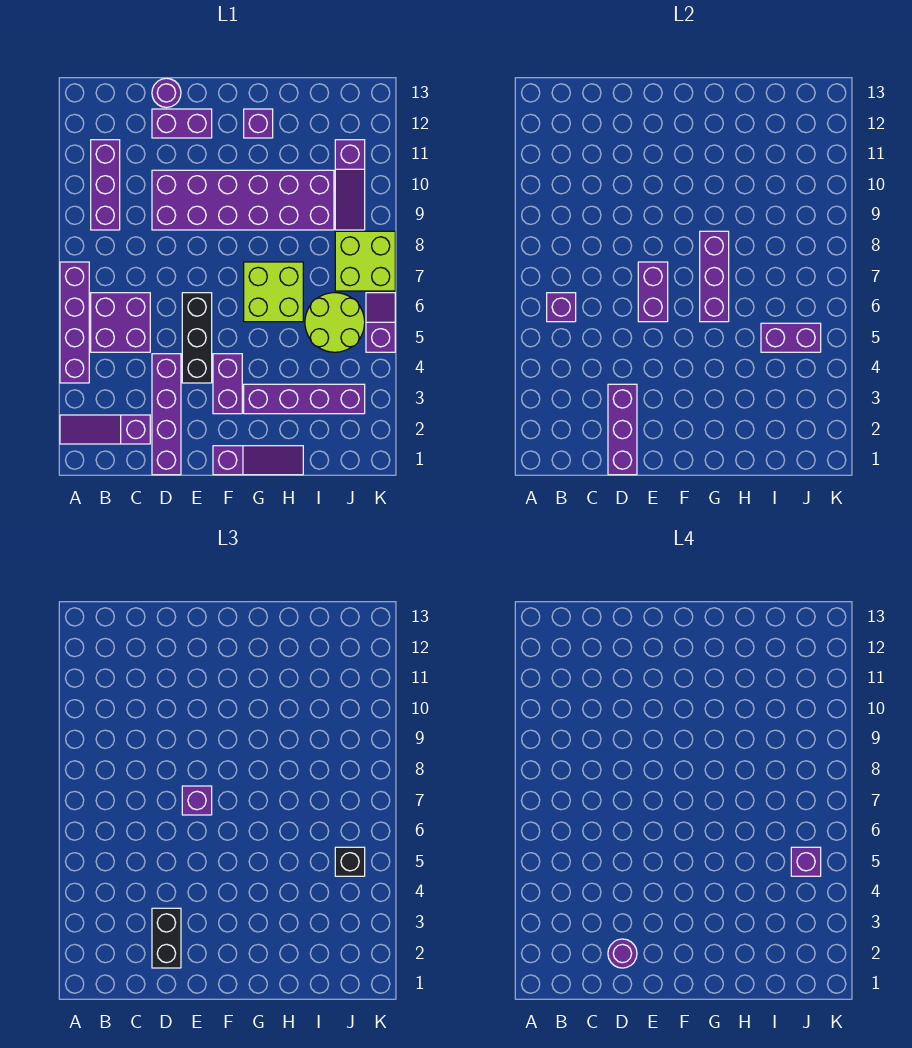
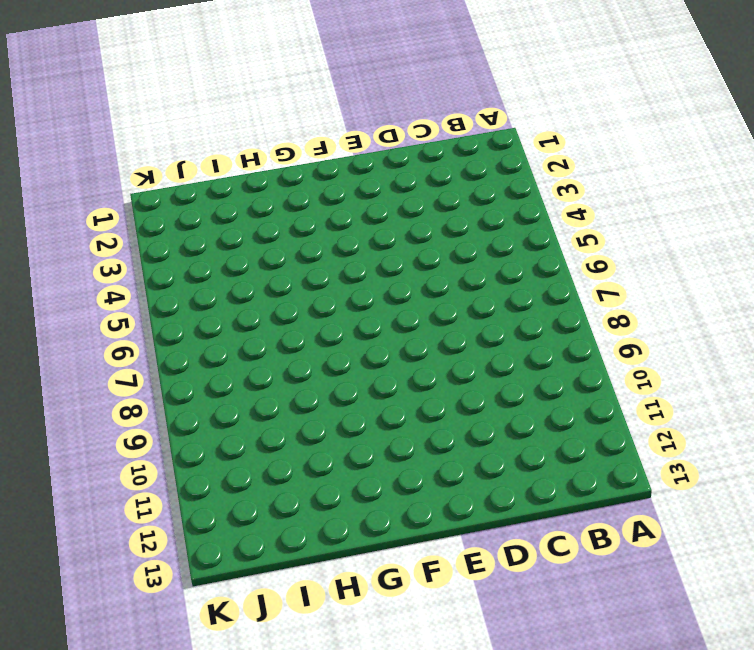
none -> purple 1x3 slope [60,415,150,444]
none -> purple 1x4 brick [60,262,89,383]
none -> purple 2x2 brick [91,293,150,352]

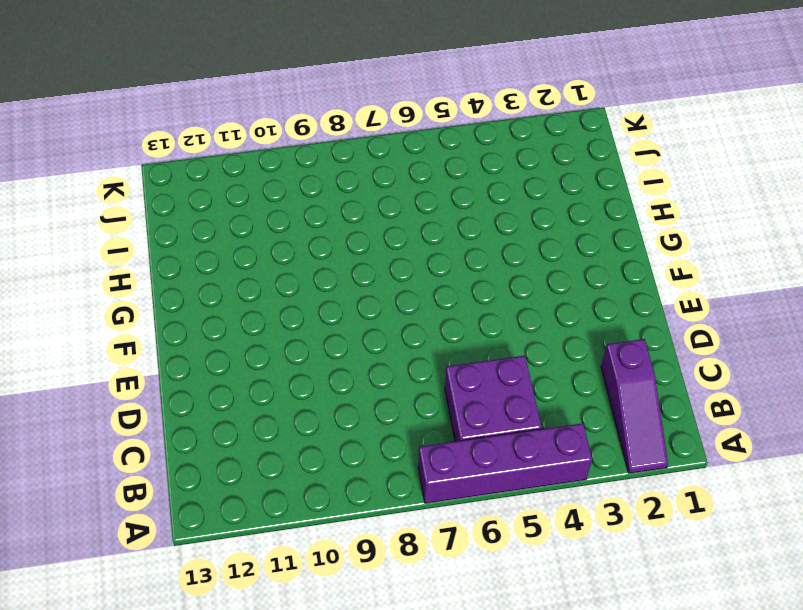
none -> purple 1x3 brick [91,140,120,230]
none -> purple 1x4 brick [152,354,181,475]
none -> purple 2x6 brick [152,170,334,230]

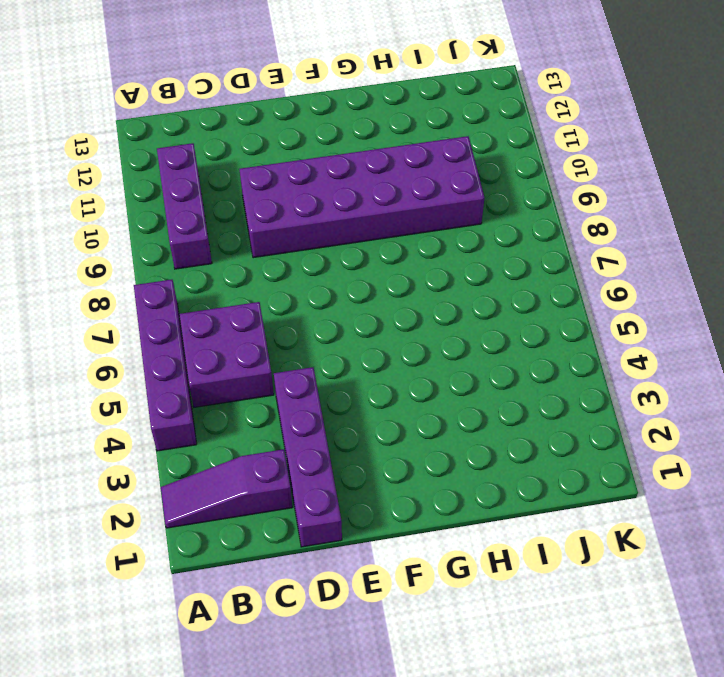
none -> purple 1x2 brick [152,109,212,138]
none -> purple 1x1 round brick [152,78,181,107]
none -> black 1x3 brick [182,293,212,383]

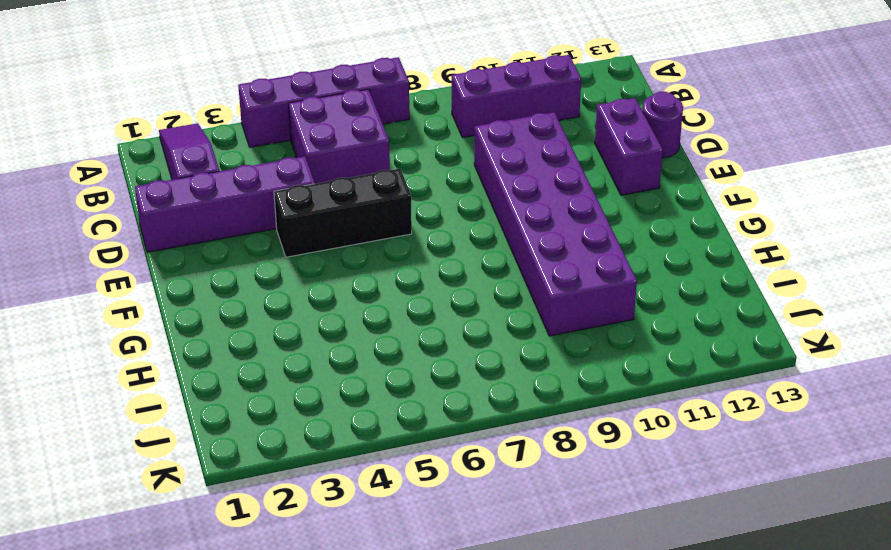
none -> purple 1x3 slope [213,446,303,475]
none -> purple 1x2 brick [213,354,242,414]
none -> purple 1x4 brick [244,384,365,414]

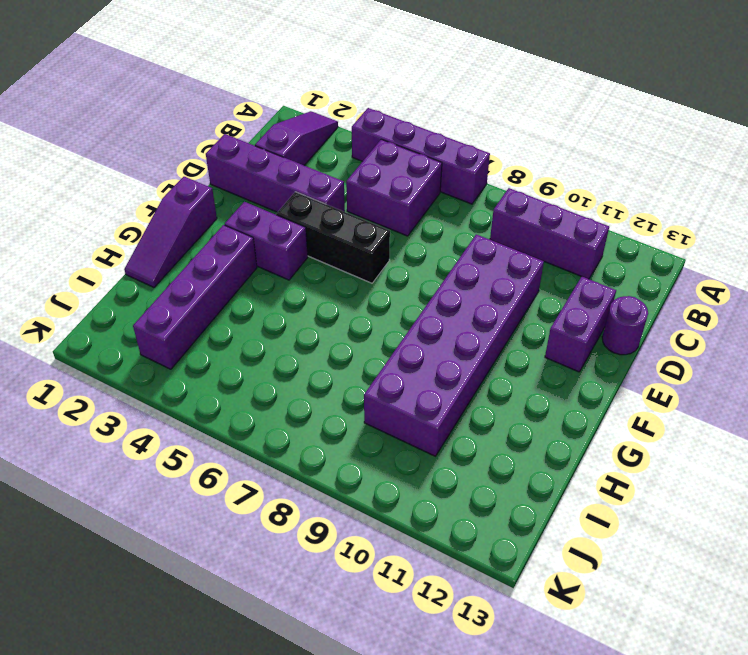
none -> lime 2x2 brick [244,262,303,322]
none -> purple 1x1 brick [244,109,273,138]
none -> lime 2x2 round brick [305,293,365,352]

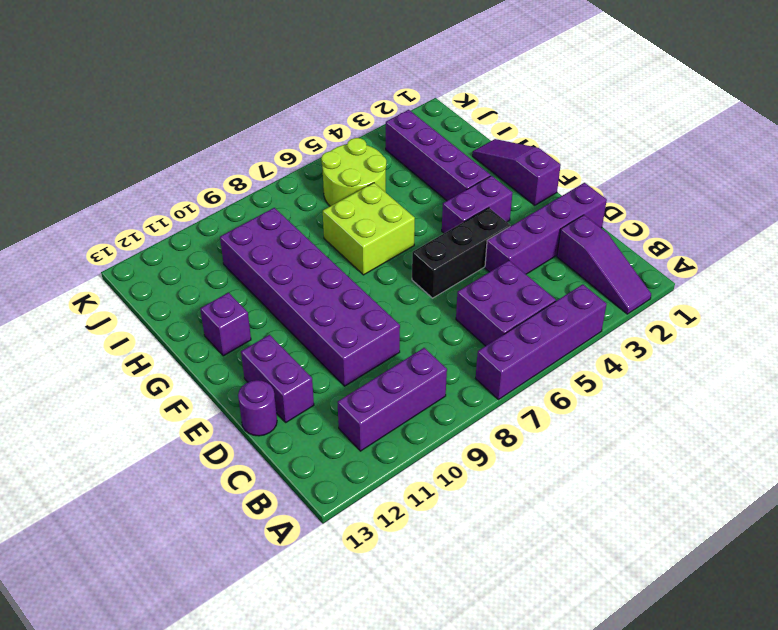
none -> lime 2x2 brick [335,231,395,291]
none -> purple 1x3 slope [335,140,365,230]
none -> purple 1x2 slope [366,293,395,352]

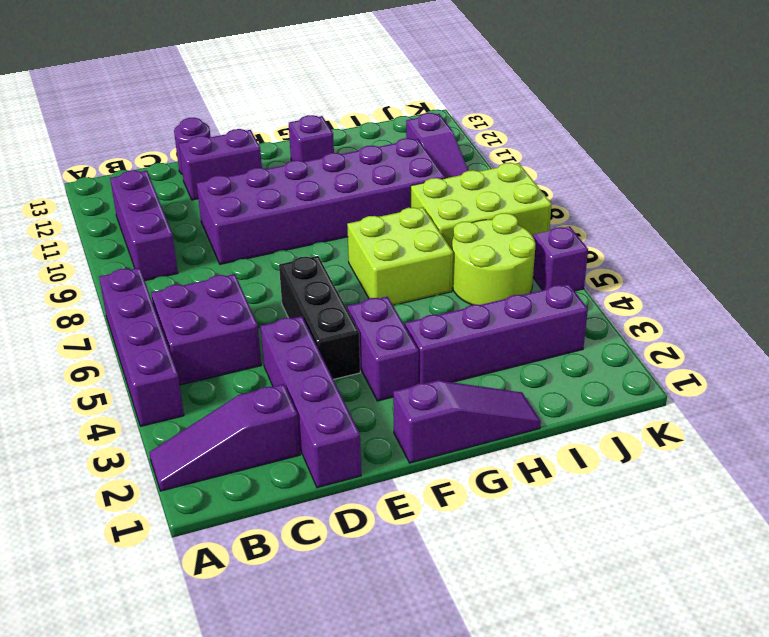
lime 2x3 brick [411,163,552,249] -> lime 2x2 brick [335,231,395,291]
none -> purple 1x1 brick [547,293,576,322]
none -> purple 1x3 brick [608,384,637,475]
none -> purple 1x2 brick [638,262,668,322]

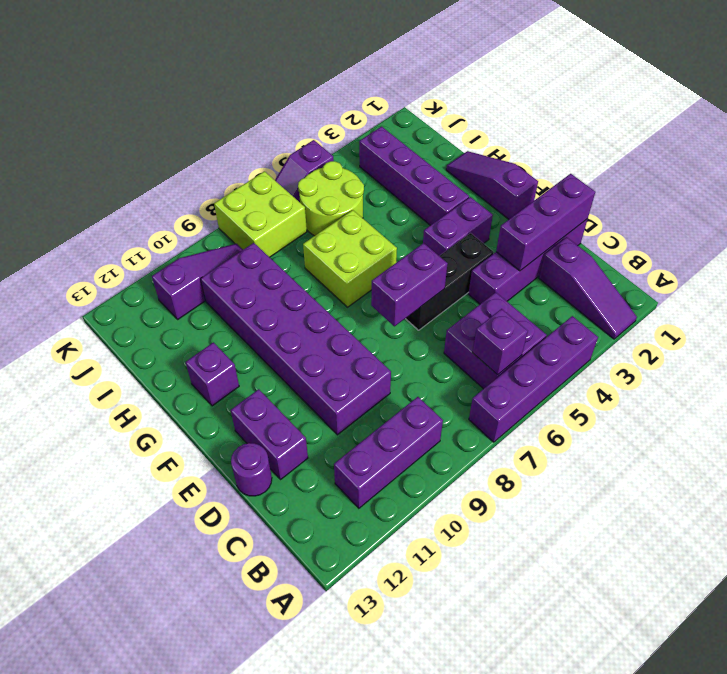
none -> purple 1x3 brick [700,231,729,322]
none -> purple 1x2 brick [761,323,821,352]
none -> black 1x2 brick [152,908,181,968]

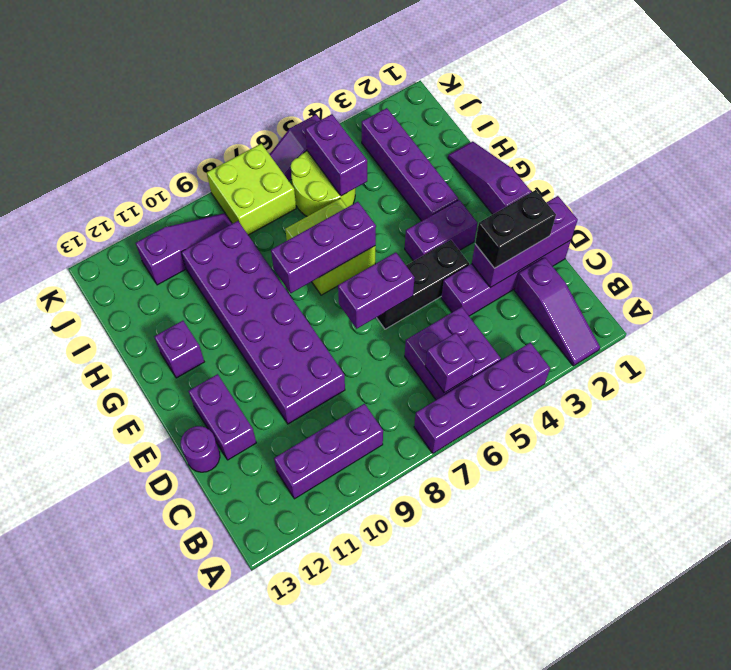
none -> purple 1x1 brick [182,786,212,815]
none -> black 1x1 brick [335,847,365,876]
none -> purple 1x1 round brick [608,939,637,968]

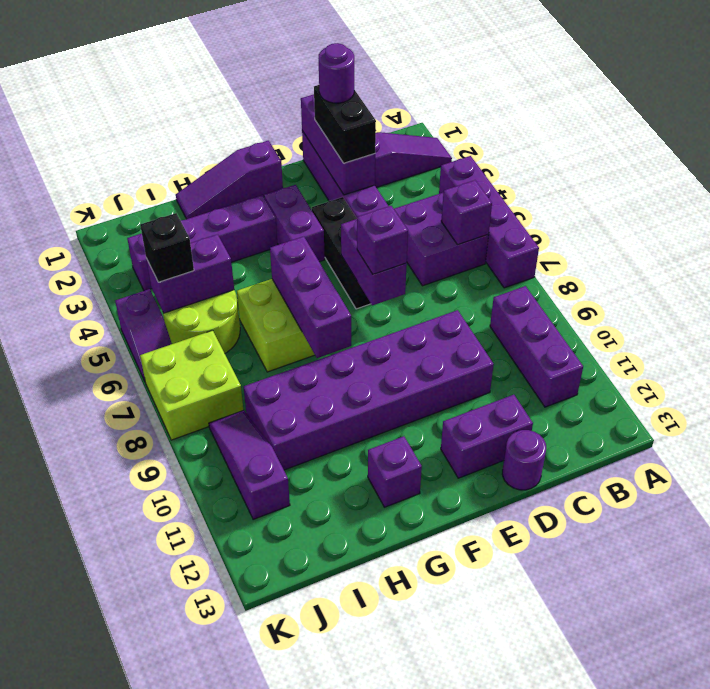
none -> purple 1x1 brick [791,847,821,876]

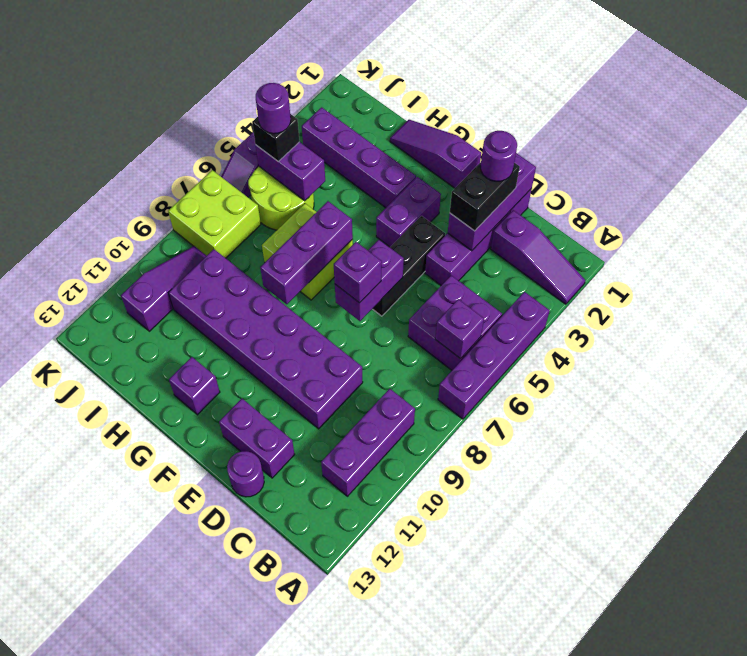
purple 1x1 round brick [256,83,291,134] -> purple 1x1 brick [791,847,821,876]

